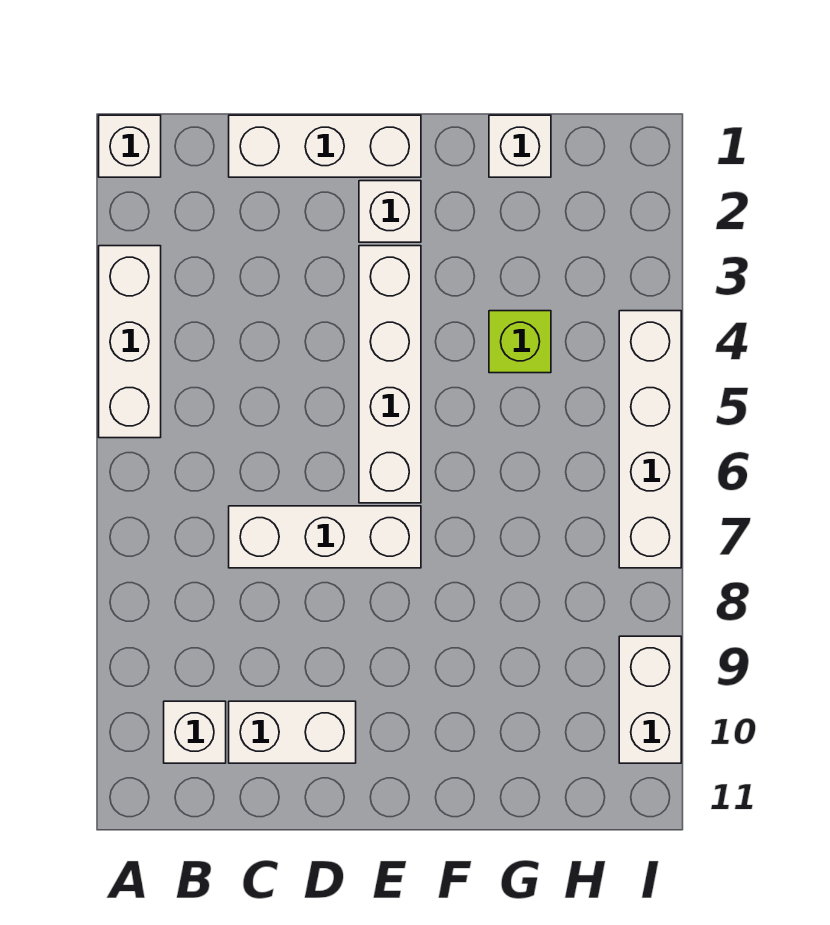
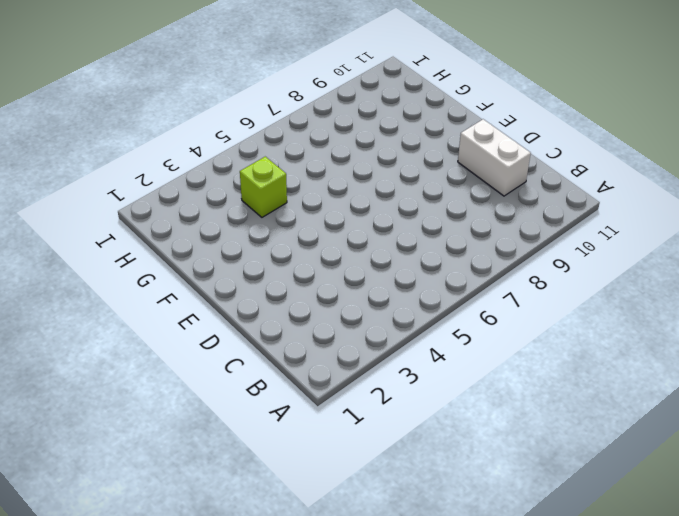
none -> white 1x1 brick [99,115,161,177]
none -> white 1x3 brick [99,246,161,438]
none -> white 1x1 brick [164,701,226,763]

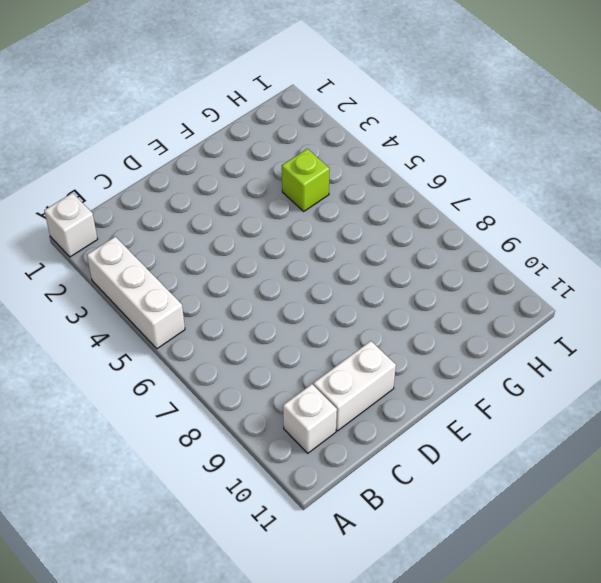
none -> white 1x3 brick [229,115,421,177]
none -> white 1x3 brick [229,506,421,568]
none -> white 1x1 brick [359,181,421,242]

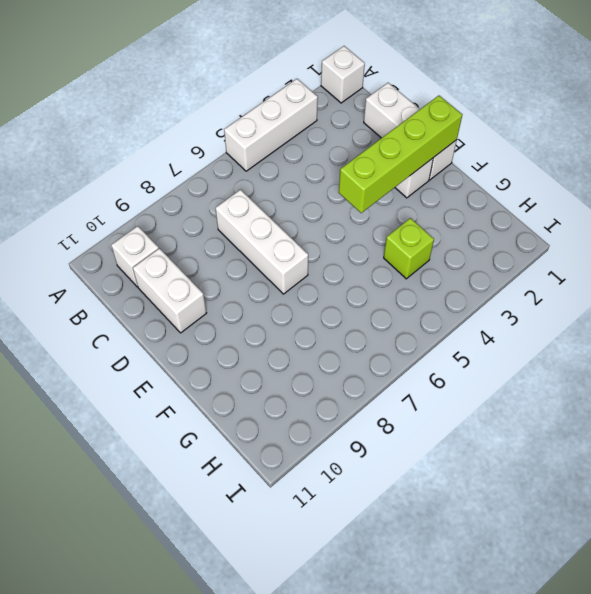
lime 1x4 brick [339,96,462,213] -> none
none -> white 1x4 brick [359,246,421,503]
none -> white 1x1 brick [489,115,551,177]
none -> white 1x4 brick [619,311,681,568]

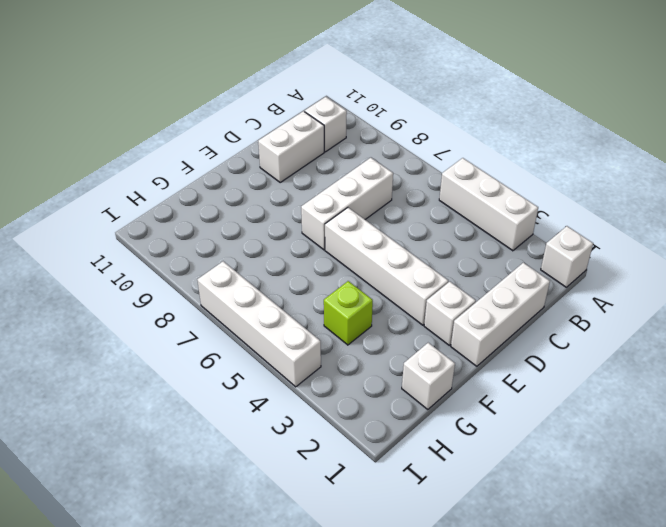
none -> white 1x2 brick [619,636,681,763]

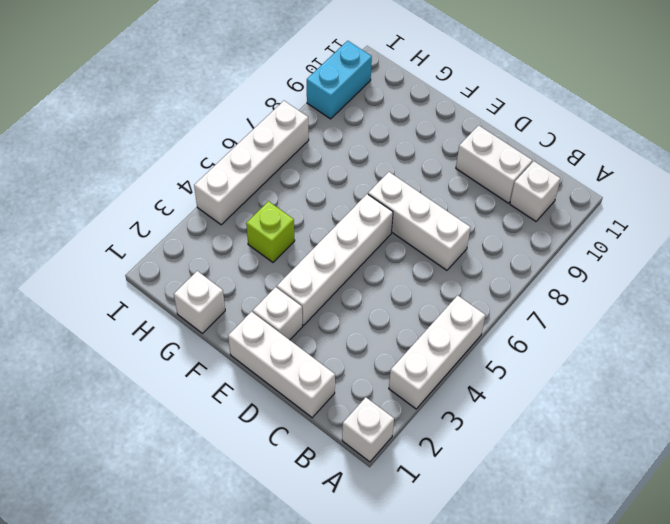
cyan 1x2 brick [307,41,372,119] -> white 1x2 brick [619,636,681,763]

